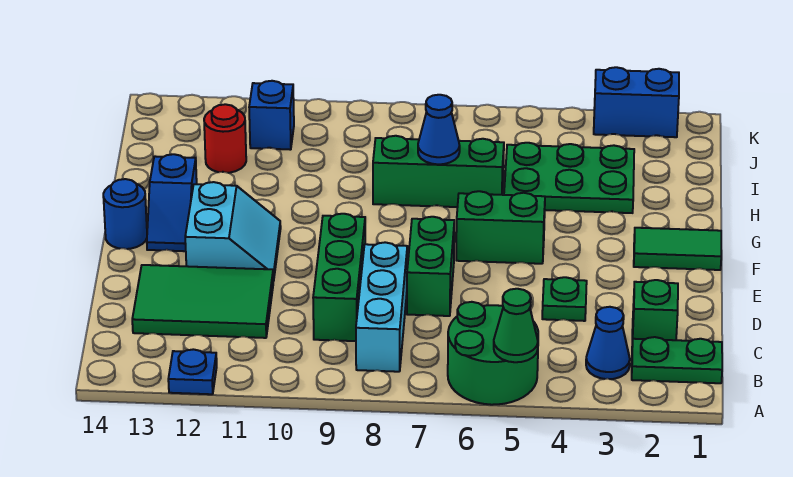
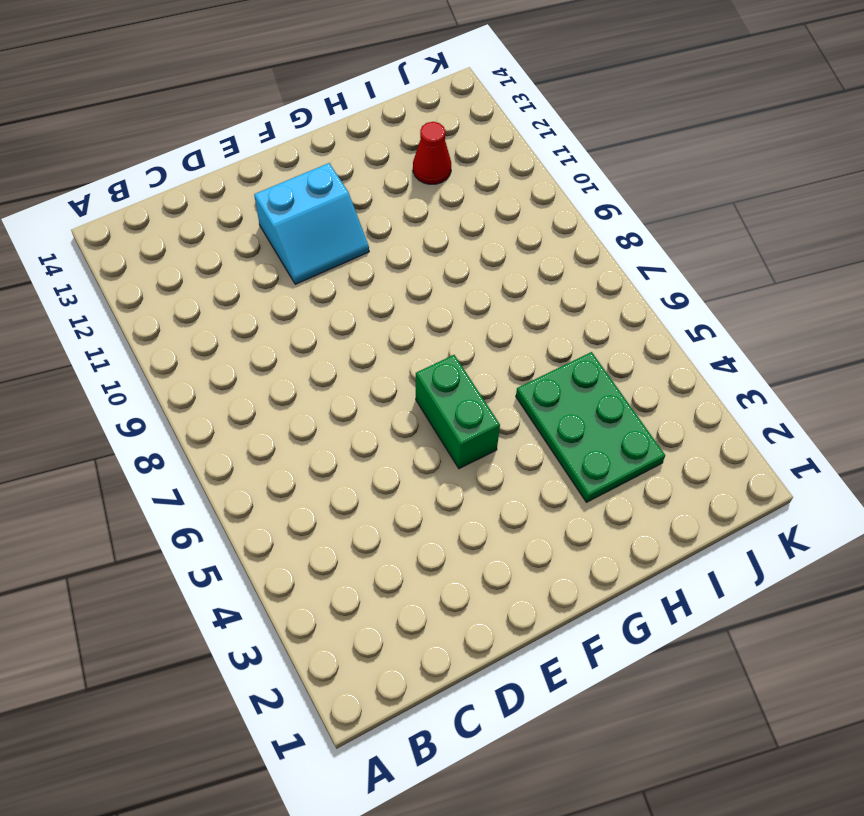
red 1x1 cone [413,122,451,184] -> red 1x1 round brick [204,104,246,173]
none -> green 2x2 round brick [448,302,538,405]
none -> blue 1x1 plate [168,349,217,394]
none -> green 1x2 plate [632,337,722,383]

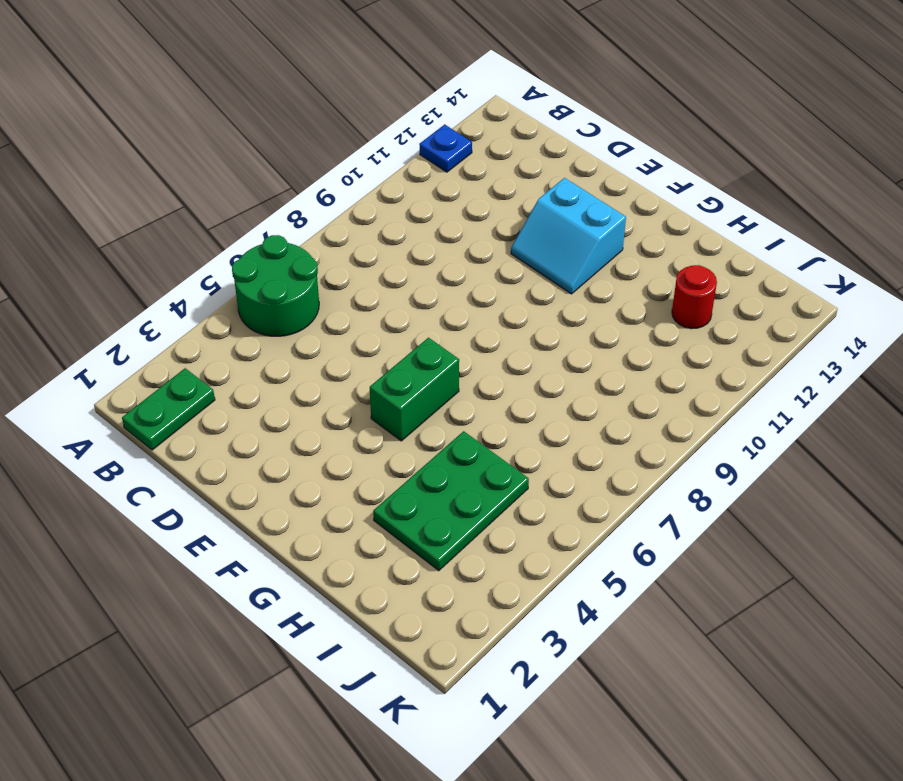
none -> blue 1x1 cone [586,307,630,379]
none -> cyan 1x3 brick [356,242,407,372]
none -> green 1x1 brick [632,280,678,341]

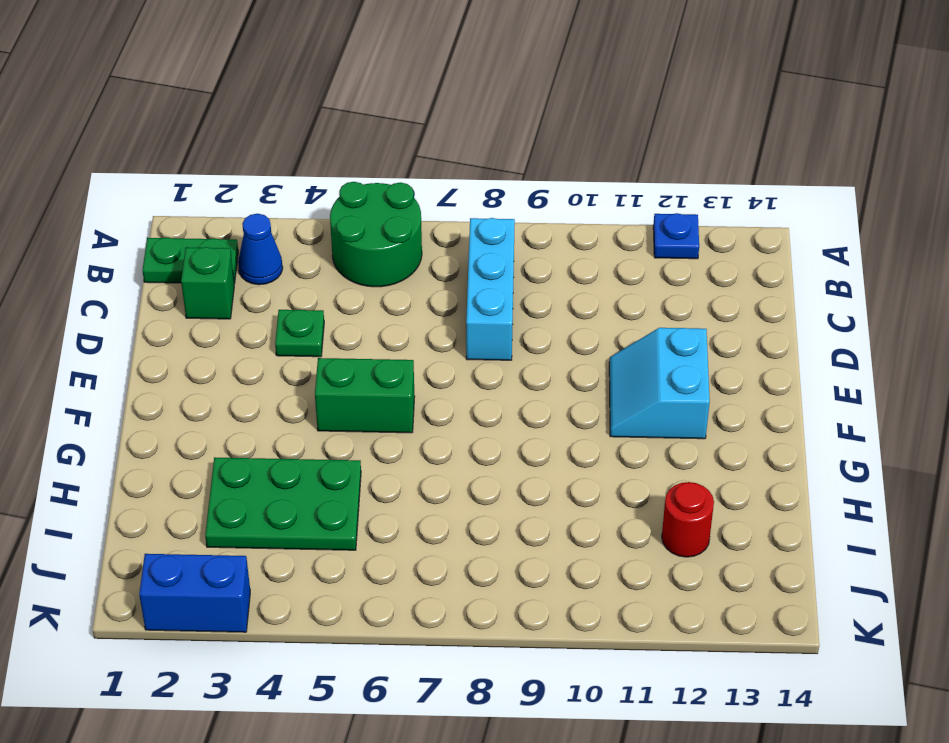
none -> green 1x3 brick [313,214,365,341]
none -> green 2x3 tile [132,265,273,338]
none -> green 1x2 brick [407,217,454,316]

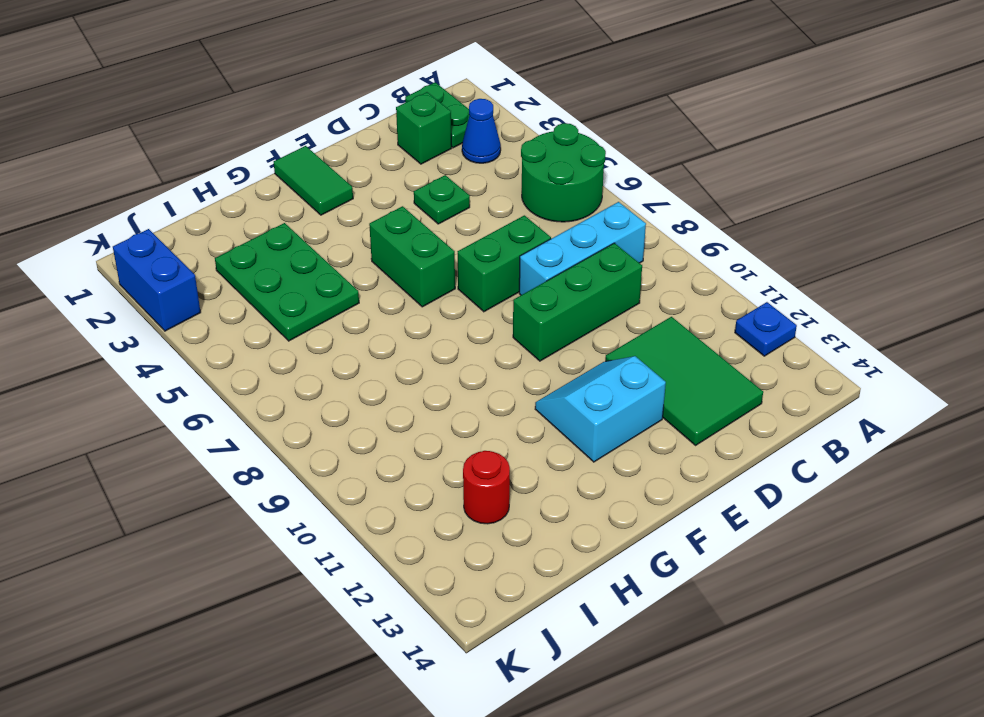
none -> blue 1x2 slope [147,154,197,251]
none -> blue 1x1 round brick [103,179,147,249]
none -> green 1x3 brick [373,136,504,207]

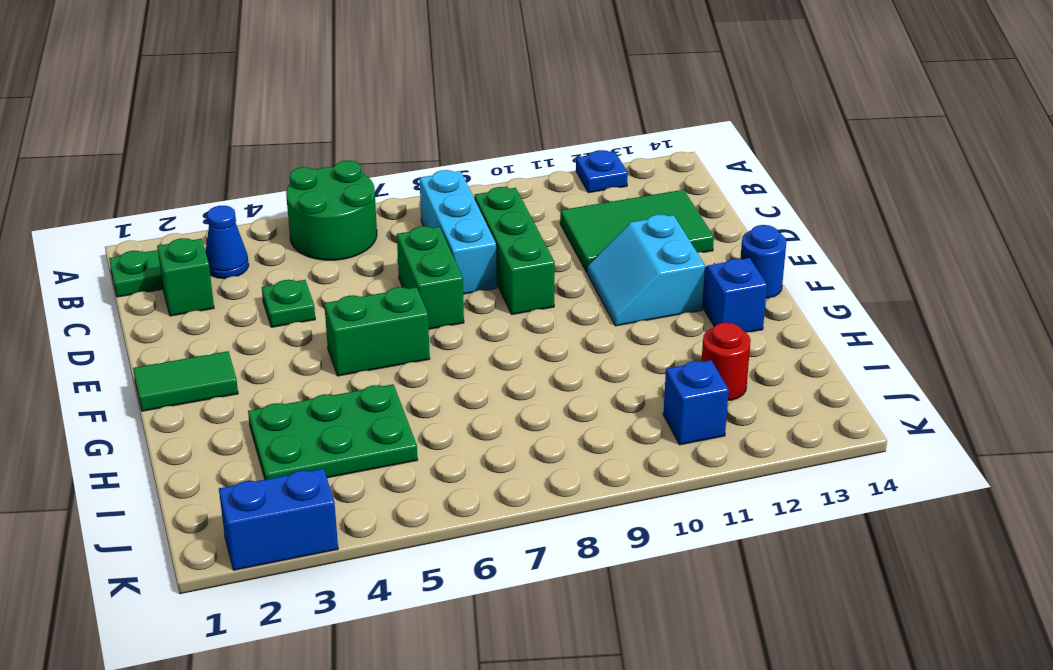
none -> green 1x3 brick [373,136,504,207]
none -> green 1x1 cone [494,289,538,362]
none -> blue 1x1 cone [418,95,460,164]

